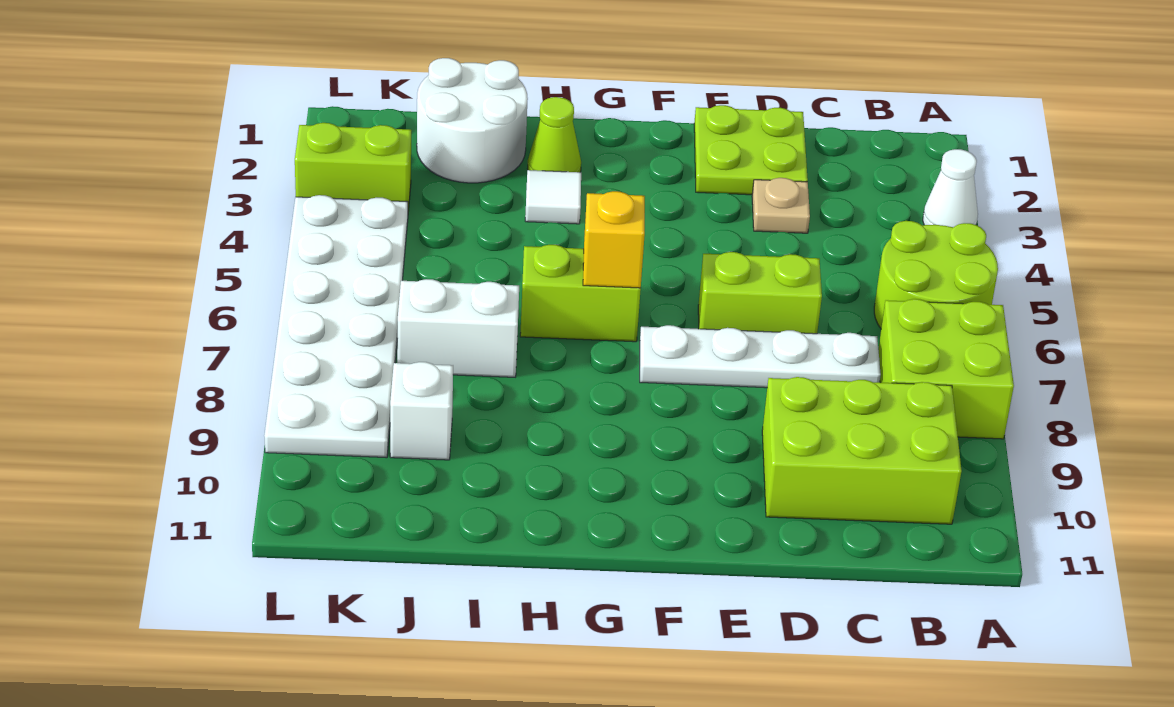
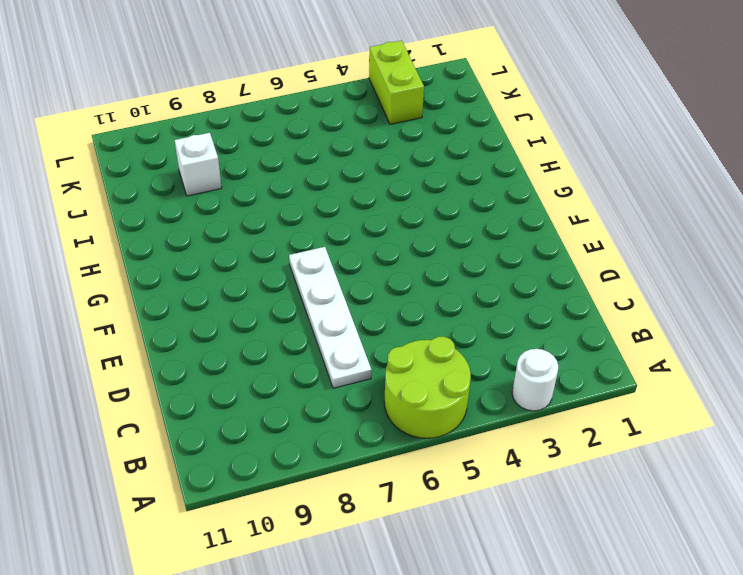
white 1x1 round brick [512,349,558,411] -> white 1x1 cone [923,149,978,227]
none -> lime 2x2 brick [878,299,1014,439]
none -> lime 2x3 brick [762,377,962,524]
none -> lime 2x2 plate [694,105,808,195]

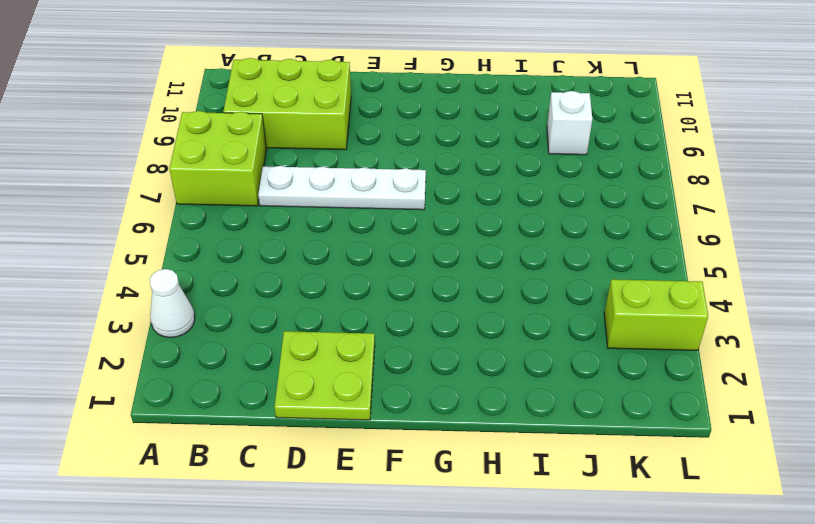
none -> lime 2x2 round brick [874,221,998,328]
none -> tan 1x1 plate [752,178,810,233]
none -> lime 1x2 brick [698,252,822,334]

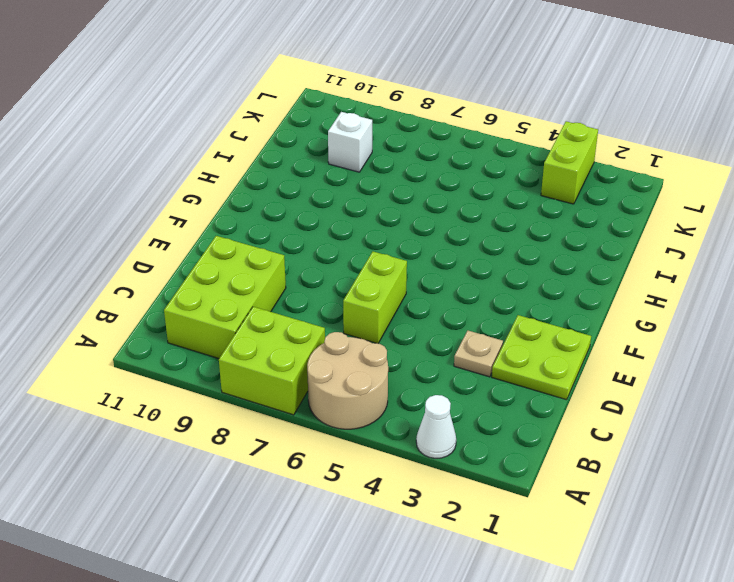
tan 2x2 round brick [307,332,388,429] -> lime 2x2 round brick [874,221,998,328]
none -> white 1x4 plate [640,325,881,388]
none -> lime 1x2 brick [520,245,641,342]
none -> lime 1x1 cone [528,97,581,172]

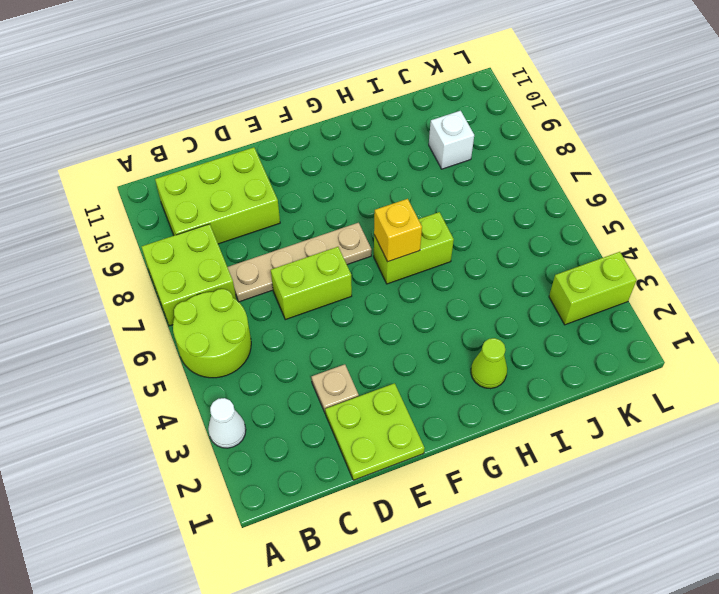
tan 1x4 plate [228,223,372,302] -> white 1x4 plate [640,325,881,388]
none -> white 1x1 tile [525,170,581,224]
none -> white 2x2 round brick [417,58,528,183]
none -> white 1x2 brick [397,279,519,377]

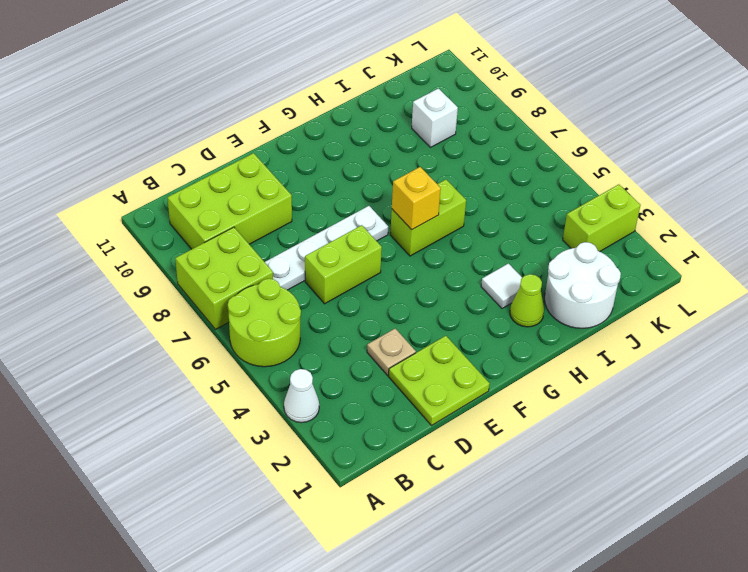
none -> white 1x2 brick [397,279,519,377]
none -> white 2x6 plate [264,195,408,458]

